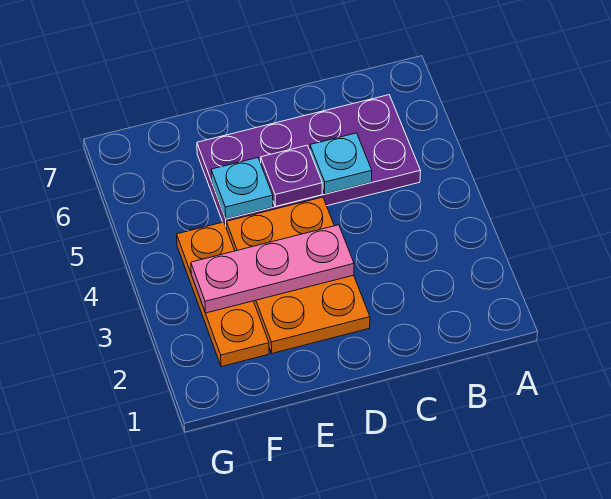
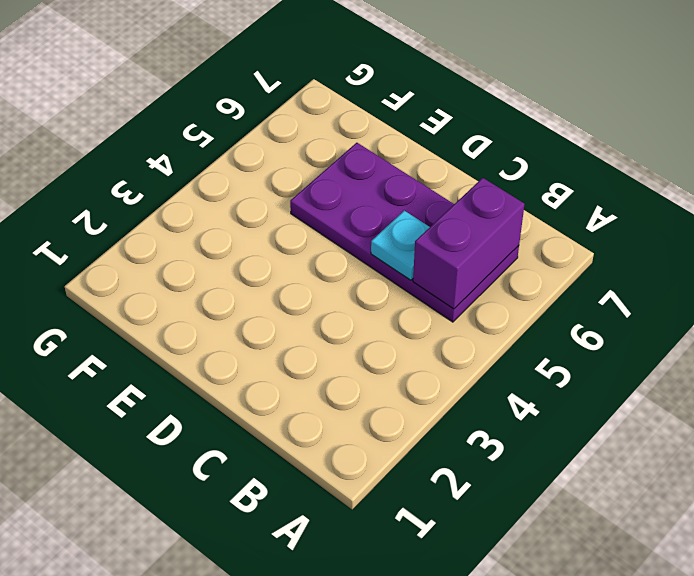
purple 1x2 brick [413,178,525,309] -> none
none -> orange 2x3 plate [226,197,370,353]
none -> orange 1x3 plate [177,222,269,367]

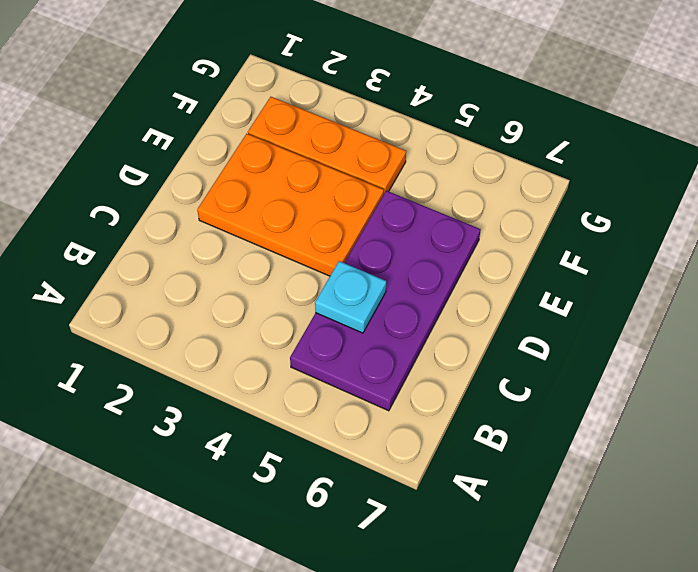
none -> pink 1x3 plate [191,225,354,313]
none -> purple 1x1 plate [261,145,322,206]

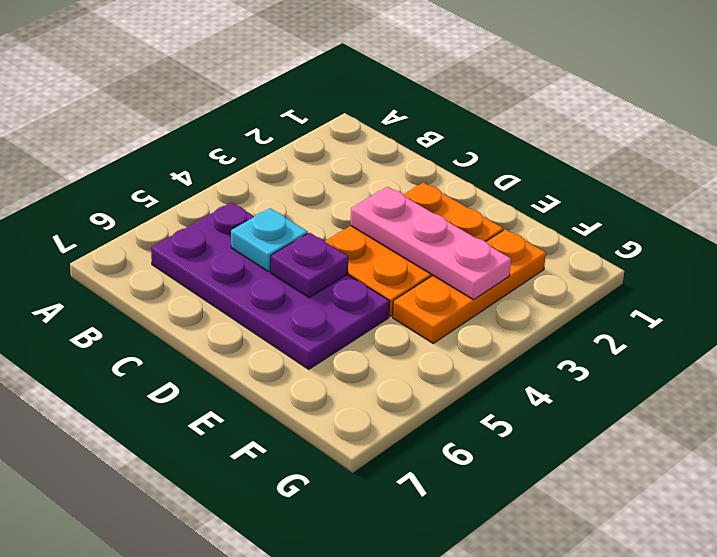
none -> cyan 1x1 plate [211,158,273,219]

